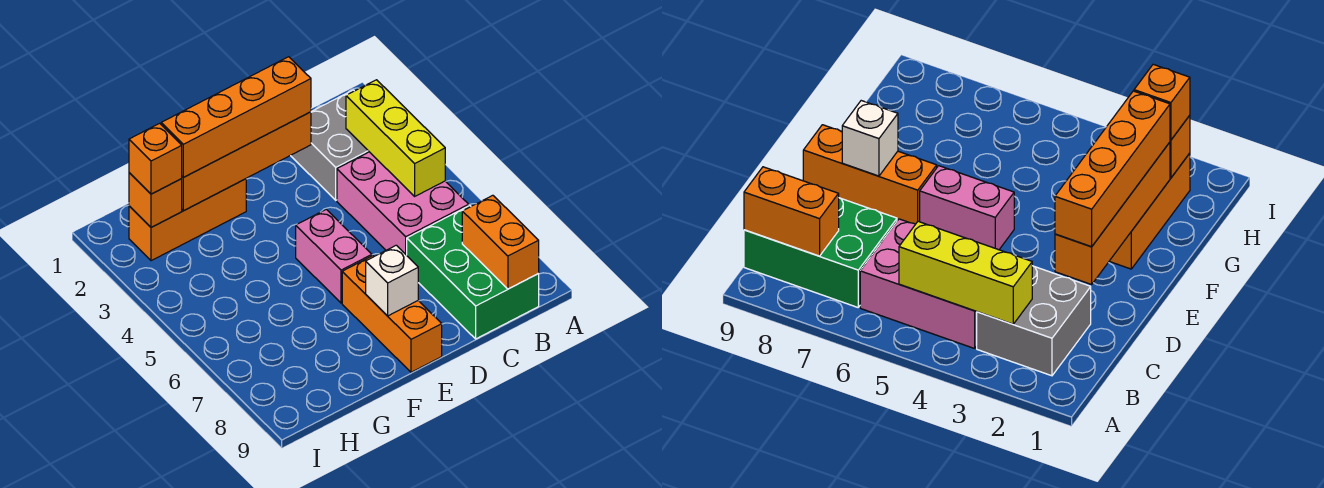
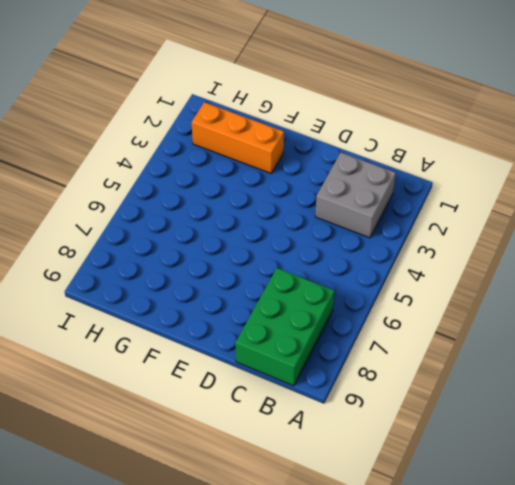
none -> pink 2x3 brick [337,152,469,255]
none -> pink 1x2 brick [296,209,372,303]
none -> orange 1x3 brick [342,256,442,372]

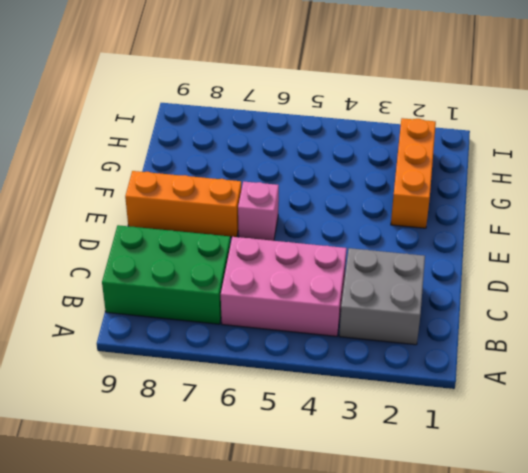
pink 1x1 brick [238,181,279,241] -> pink 1x2 brick [296,209,372,303]
none -> yellow 1x3 brick [346,80,445,196]
none -> orange 1x2 brick [462,195,539,289]
none -> orange 1x4 brick [181,112,311,211]

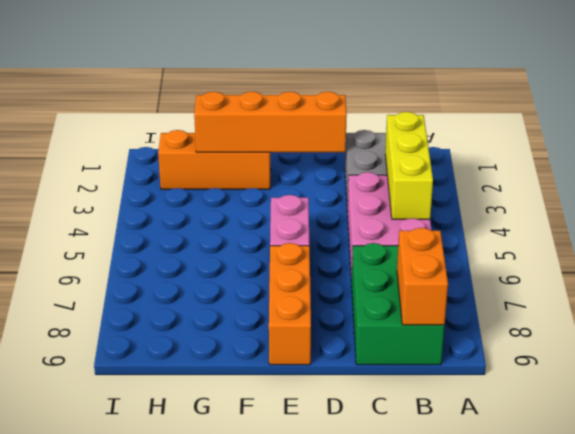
none -> white 1x1 brick [366,245,418,316]
none -> orange 1x1 brick [129,173,182,227]
none -> orange 1x4 brick [161,57,311,177]

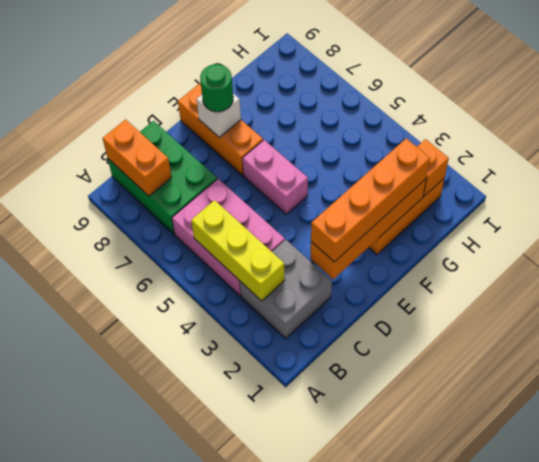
green 1x1 round brick [200,64,233,112] -> none
none -> orange 1x1 brick [129,123,182,194]

